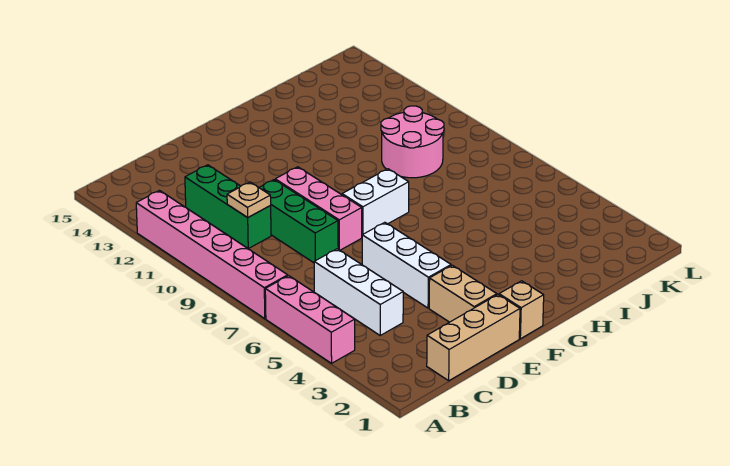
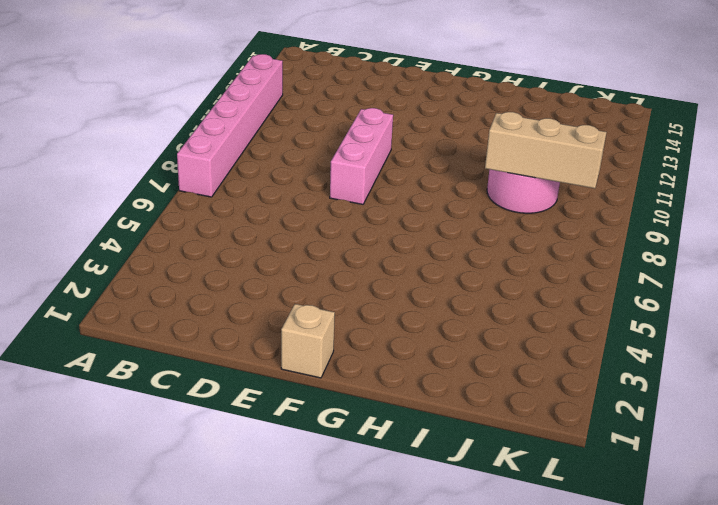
tan 1x3 brick [485,112,607,188] -> tan 1x3 brick moved to [427,295,520,381]
none -> pink 1x3 brick [265,276,355,363]
none -> white 1x3 brick [314,249,403,335]
none -> green 1x3 brick [185,165,271,249]

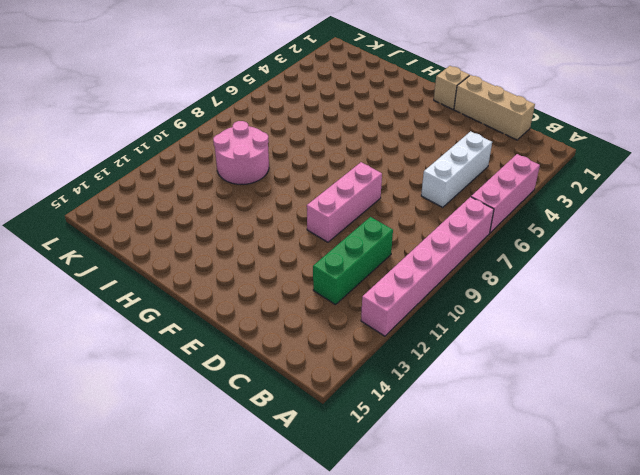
none -> green 1x3 brick [259,180,338,263]
none -> tan 1x2 brick [429,265,497,322]
none -> white 1x3 brick [362,222,451,308]

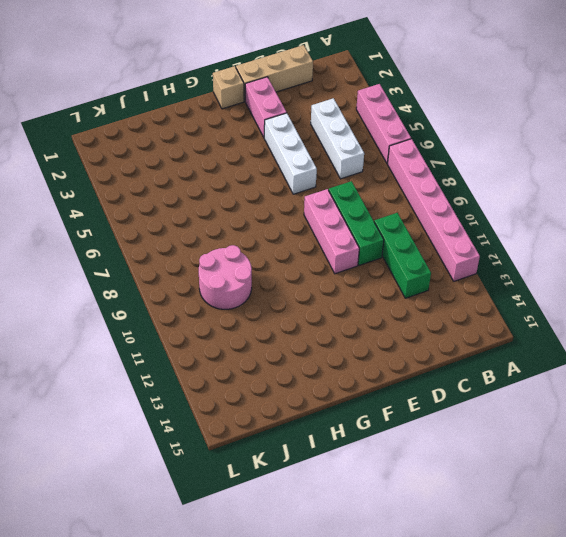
pink 1x2 brick [245,77,287,137] -> tan 1x2 brick [429,265,497,322]
none -> white 1x2 brick [342,169,409,235]
none -> tan 1x1 plate [227,182,271,218]

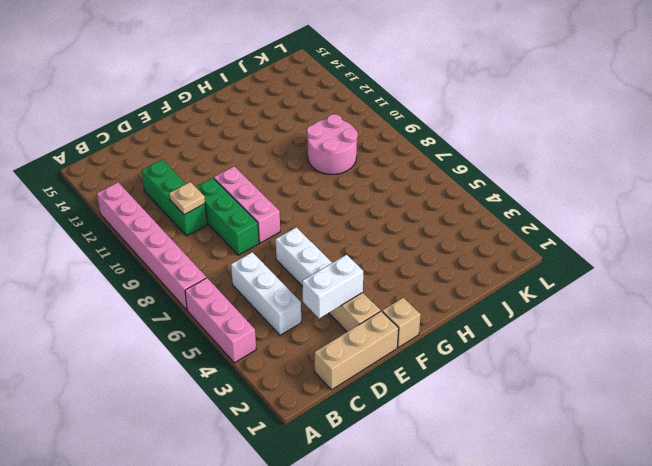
white 1x2 brick [302,255,363,318] -> white 1x2 brick moved to [342,169,409,235]

